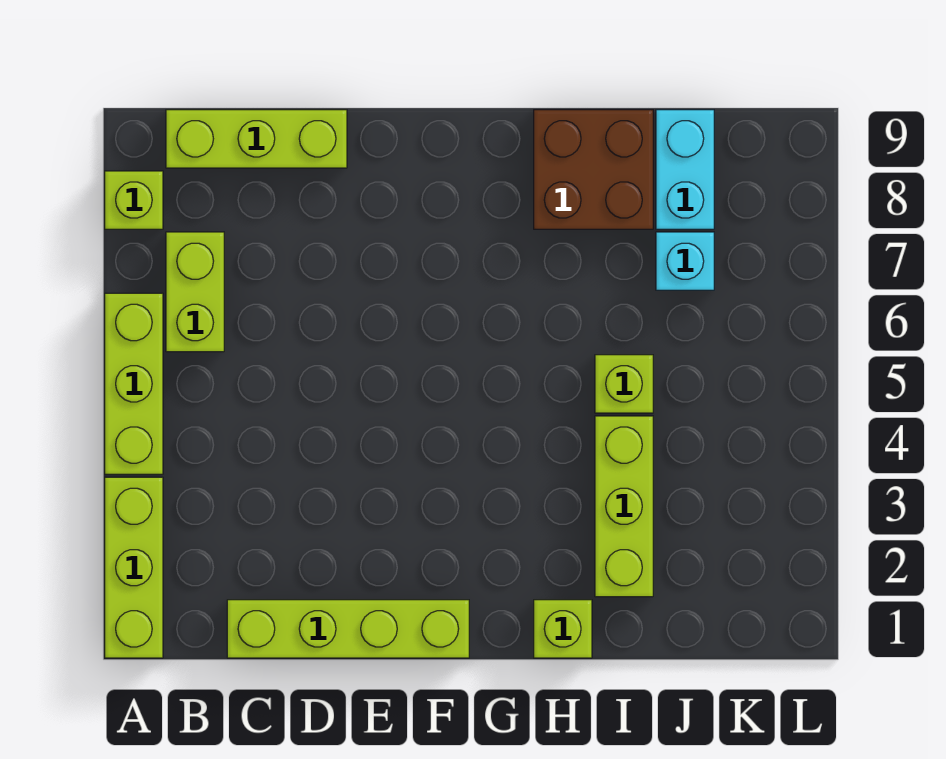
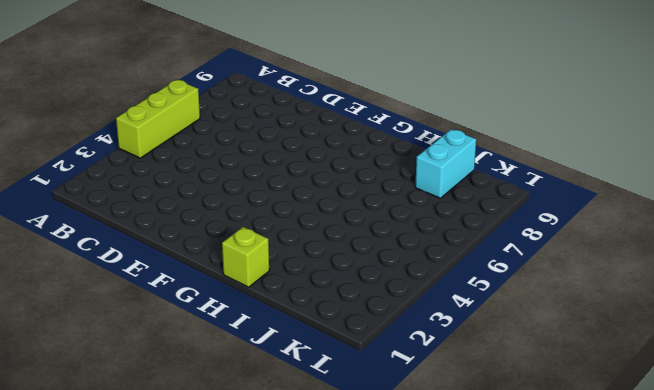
none -> lime 1x3 brick [105,477,163,658]
none -> lime 1x1 brick [105,171,163,229]
none -> lime 1x2 brick [166,232,224,352]

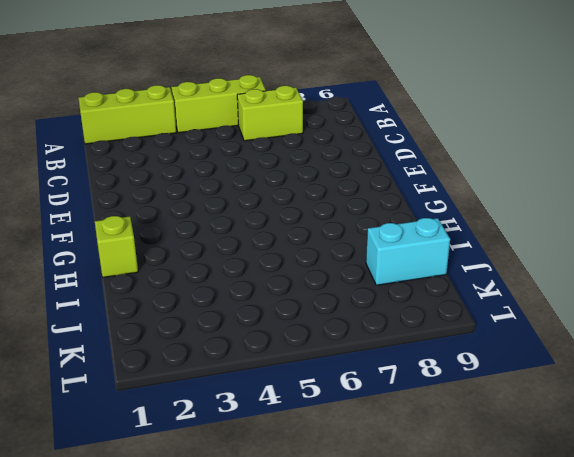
none -> lime 1x1 brick [105,171,163,229]
none -> lime 1x3 brick [166,110,347,168]
none -> lime 1x4 brick [227,600,469,658]

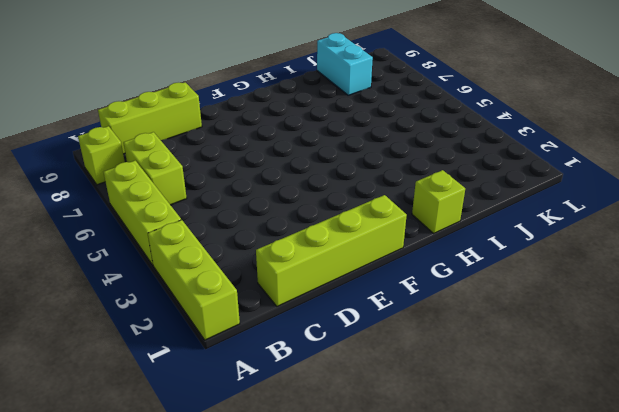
none -> brown 2x2 brick [534,110,653,229]
none -> lime 1x3 brick [595,416,653,597]
none -> lime 1x1 brick [595,355,653,413]

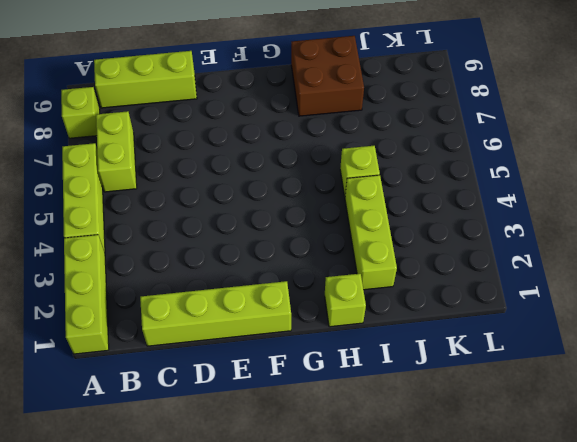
none -> cyan 1x1 brick [656,232,714,290]
none -> cyan 1x2 brick [656,110,714,229]

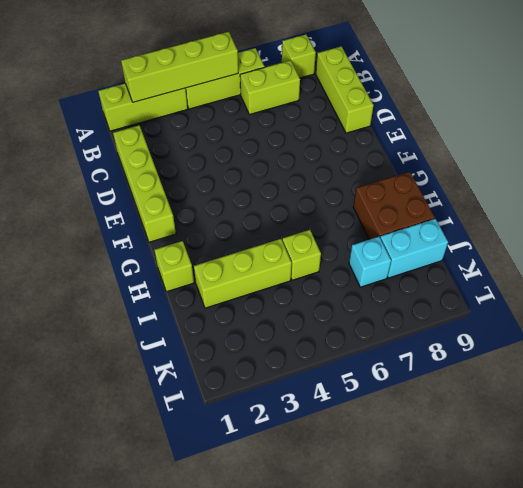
lime 1x4 brick [121,32,238,102] -> none

